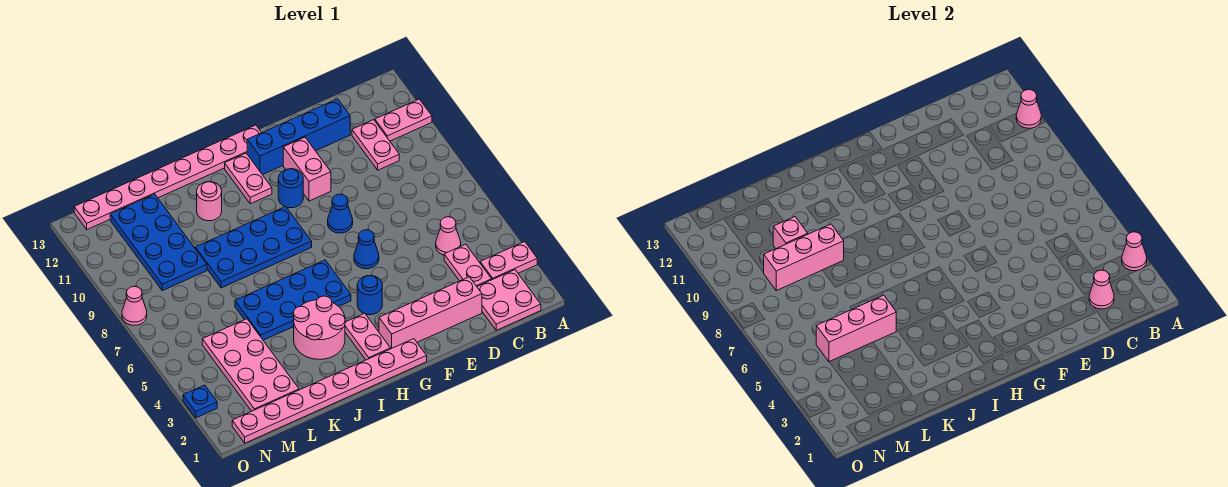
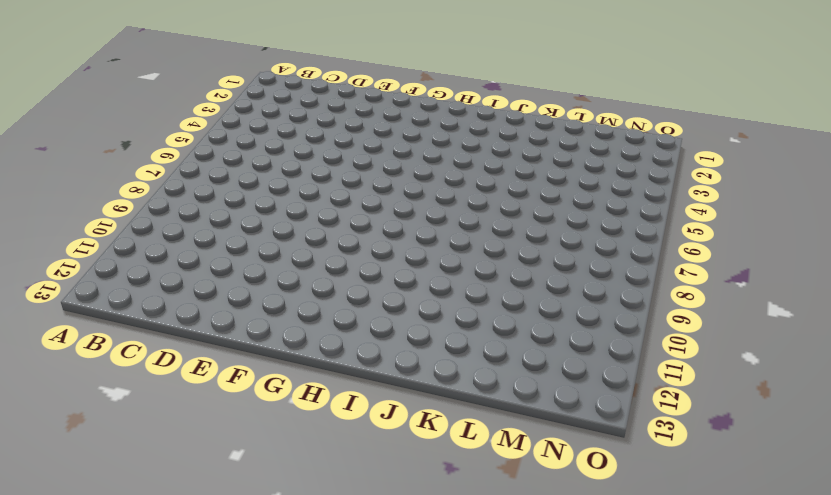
none -> pink 1x2 plate [480,242,537,280]
none -> pink 1x2 plate [375,99,432,141]
none -> pink 2x2 plate [477,270,541,330]
none -> pink 1x2 plate [444,244,492,286]

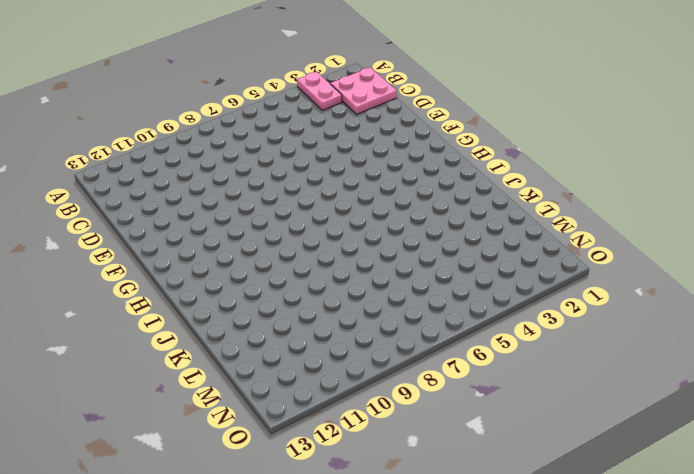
none -> pink 1x2 plate [375,99,432,141]
none -> pink 1x2 plate [444,244,492,286]
none -> pink 1x1 cone [436,217,461,255]
none -> pink 1x2 plate [352,120,399,170]

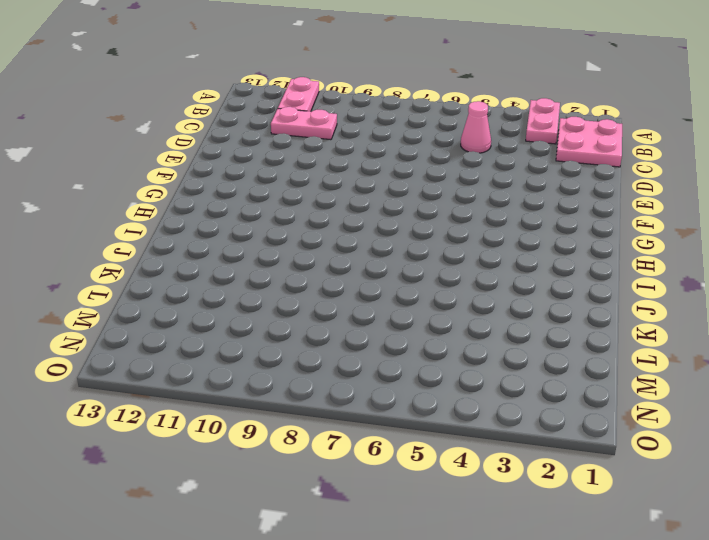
none -> pink 1x2 plate [444,244,492,286]
none -> pink 1x4 brick [379,277,482,349]
none -> blue 1x4 brick [247,99,350,175]
none -> blue 1x1 cone [354,230,379,269]

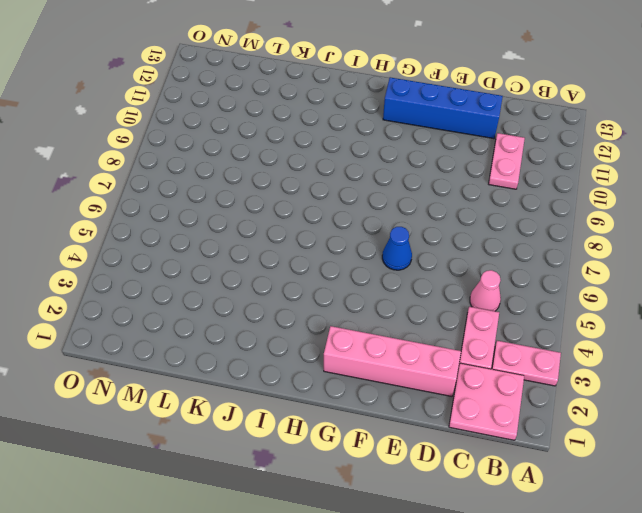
none -> pink 1x2 plate [375,99,432,141]
none -> blue 1x1 cone [328,194,353,233]
none -> pink 1x2 brick [283,137,331,201]
none -> pink 1x8 plate [232,339,427,443]

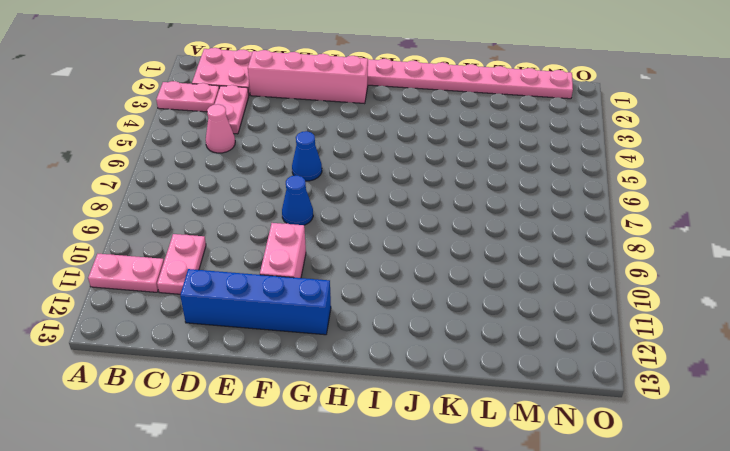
none -> blue 1x1 round brick [357,276,382,315]
none -> blue 1x1 round brick [278,169,303,208]
none -> pink 1x8 plate [74,125,262,230]
none -> pink 1x2 plate [345,313,391,360]

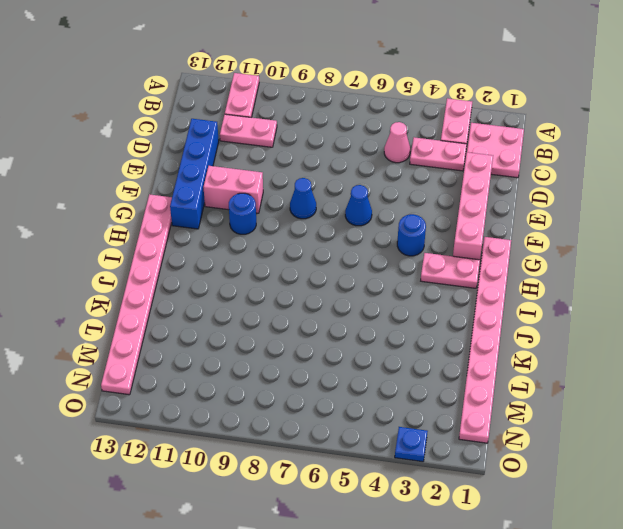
none -> blue 2x4 plate [235,260,351,340]
none -> blue 2x4 plate [195,207,312,288]
none -> pink 1x2 plate [225,153,272,204]
none -> pink 2x2 round brick [293,296,345,359]

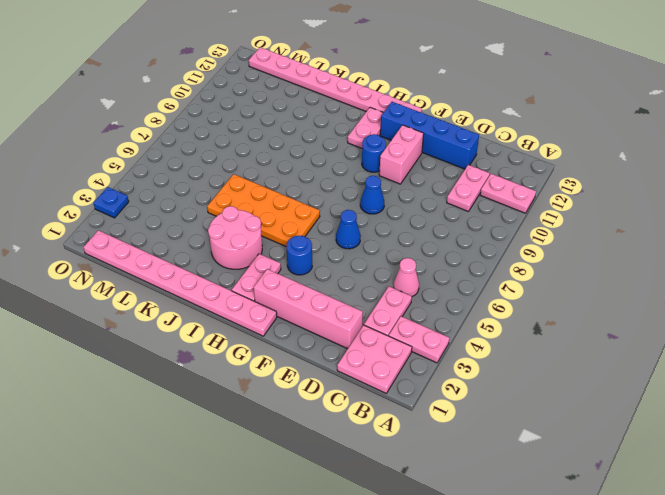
orange 2x4 plate [207,174,320,246] -> blue 2x4 plate [235,260,351,340]
none -> blue 2x4 plate [195,207,312,288]
none -> pink 1x1 round brick [197,182,222,221]
none -> pink 2x4 plate [202,319,299,411]
none -> blue 2x4 plate [110,194,207,291]

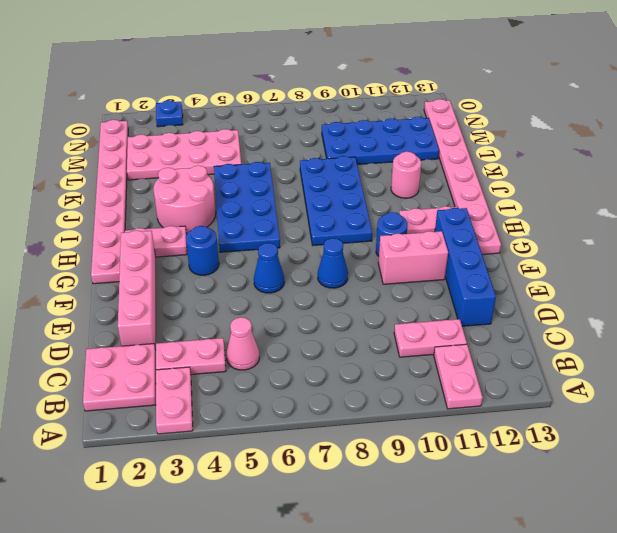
none -> pink 1x1 cone [122,286,147,325]
none -> pink 1x1 cone [1122,232,1147,271]
none -> pink 1x1 cone [1016,90,1041,128]
none -> pink 1x1 cone [1089,270,1114,309]

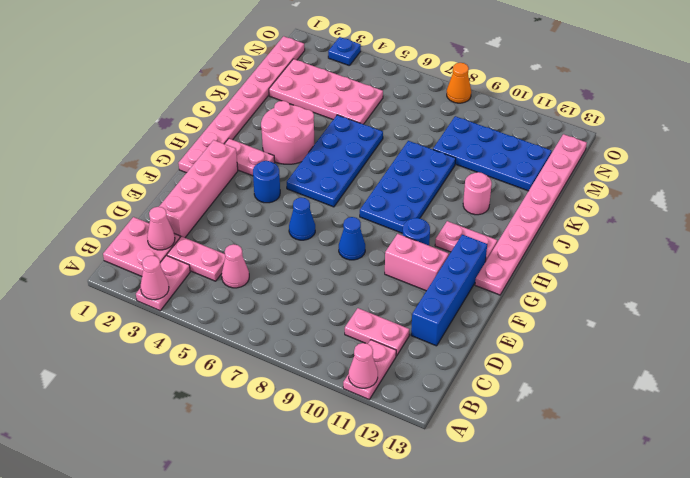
orange 1x1 cone [447,63,471,103] -> pink 1x1 cone [122,286,147,325]
none -> pink 1x3 brick [816,295,896,362]
none -> pink 1x3 brick [764,224,844,291]
none -> pink 1x1 brick [773,217,808,248]

